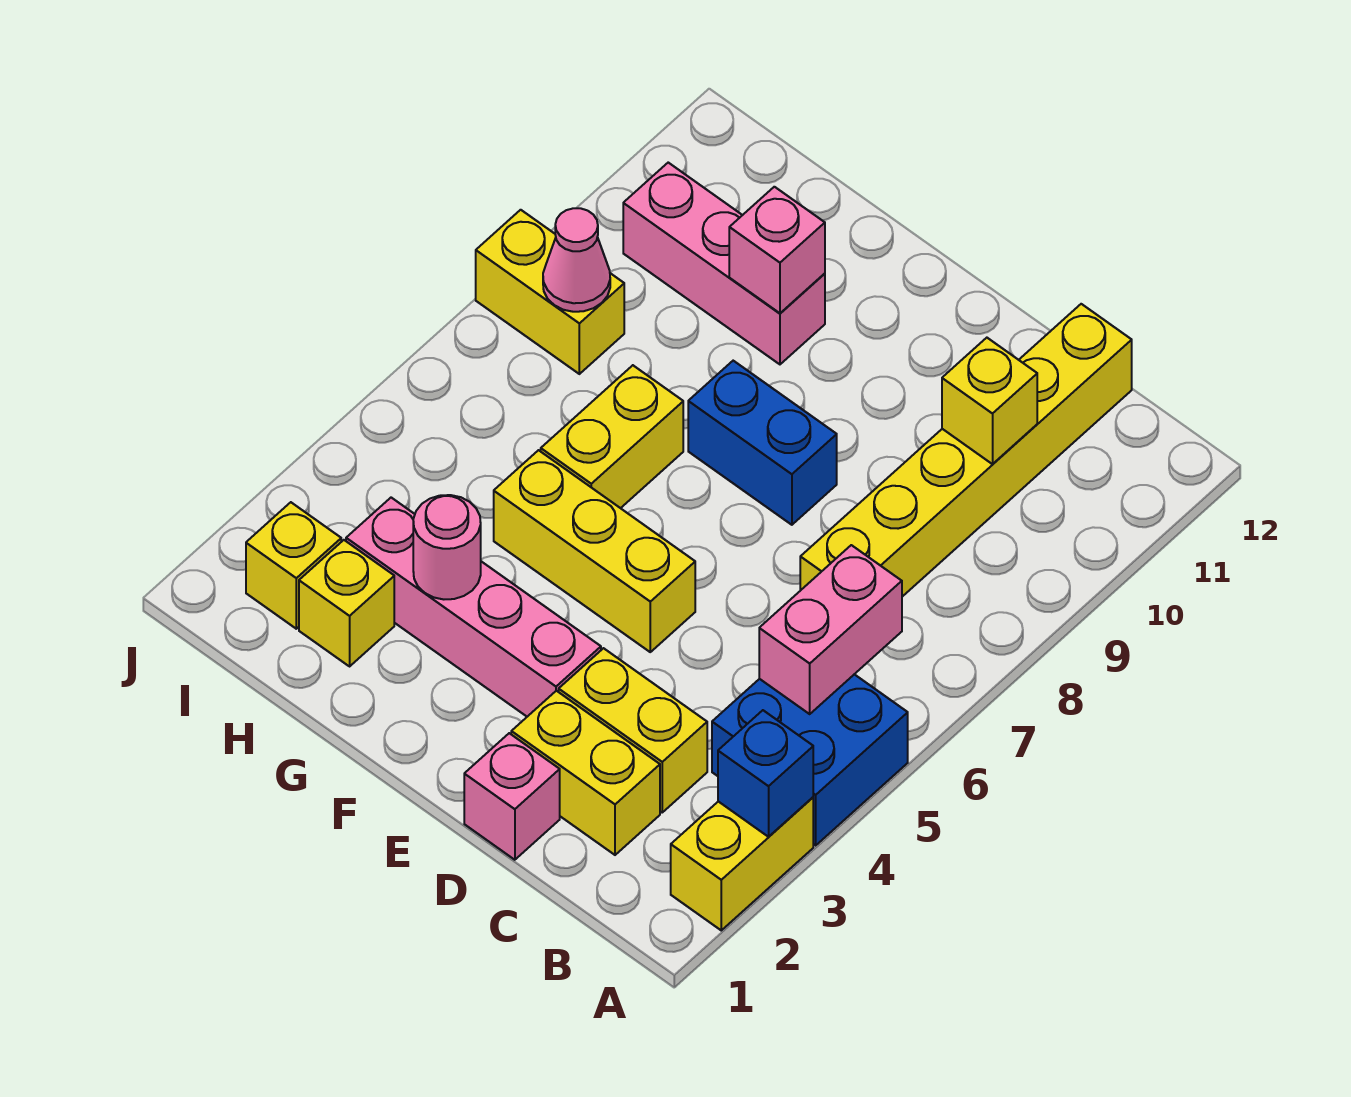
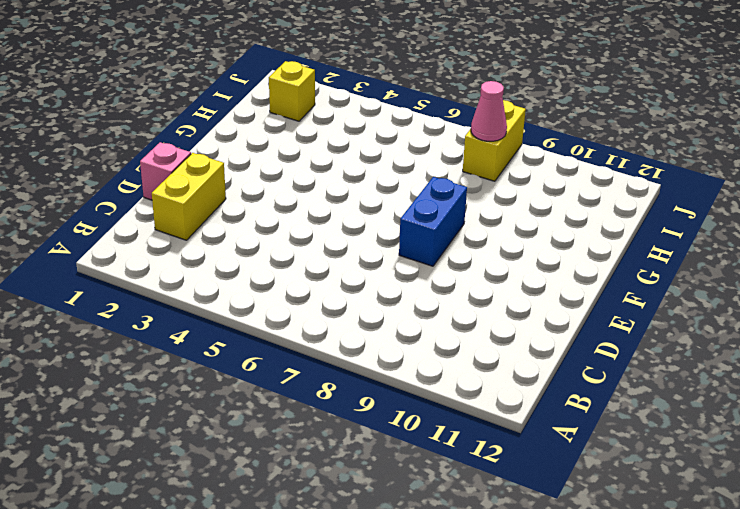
none -> yellow 1x2 brick [671,797,813,930]
none -> blue 2x2 brick [712,674,908,845]
none -> yellow 1x2 brick [559,648,707,812]

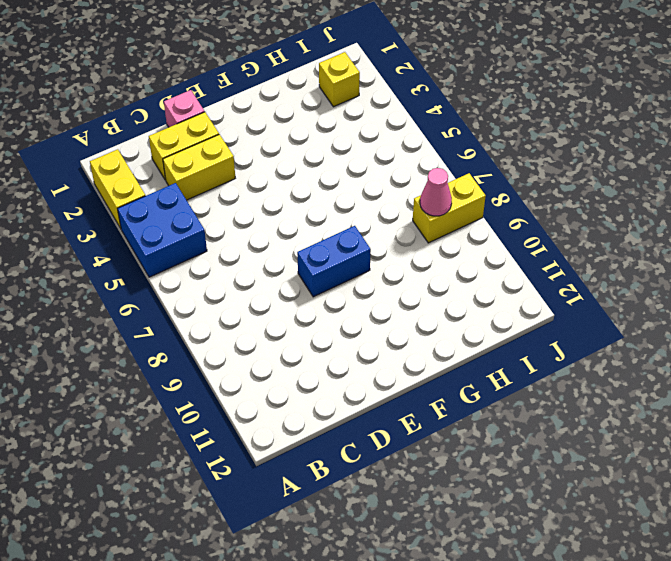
none -> yellow 1x6 brick [800,304,1132,597]
none -> pink 1x4 brick [346,498,601,717]
none -> yellow 1x3 brick [494,450,695,652]

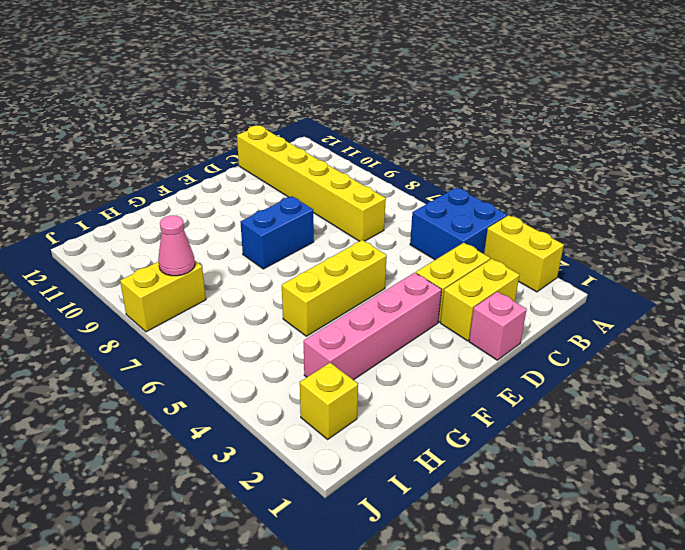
none -> yellow 1x2 brick [541,365,683,508]
none -> pink 1x3 brick [623,163,825,364]
none -> yellow 1x1 brick [299,540,394,666]

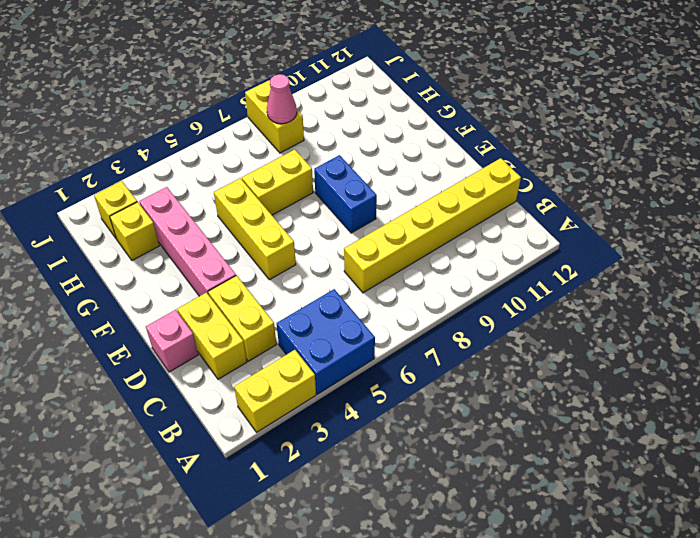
none -> pink 1x3 brick [623,163,825,364]
none -> blue 1x1 brick [718,710,813,837]
none -> pink 1x2 brick [759,545,902,714]

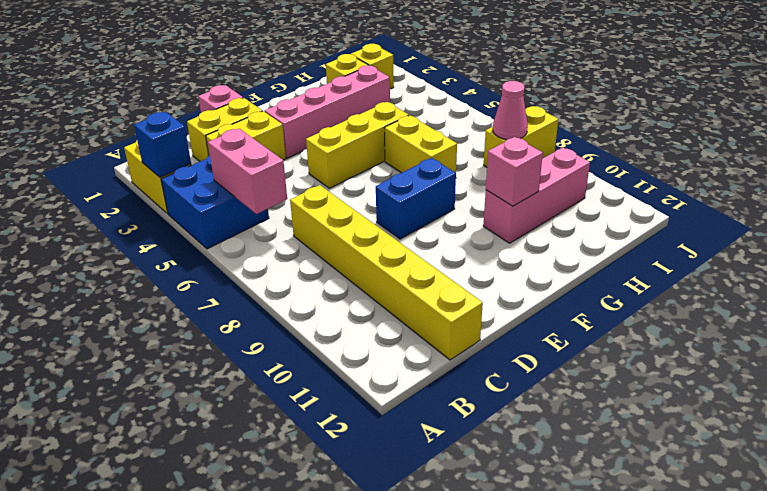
none -> yellow 1x1 brick [942,338,1037,464]
none -> pink 1x1 round brick [413,495,481,599]

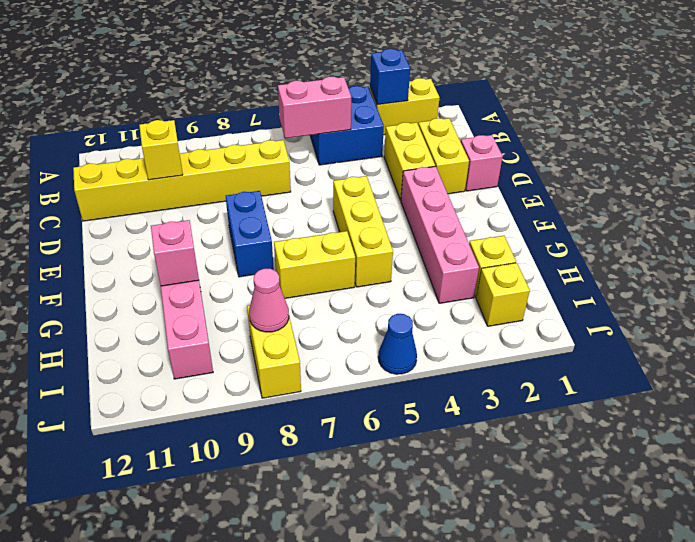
blue 1x1 cone [378,314,417,374] -> none
none -> pink 1x1 round brick [413,495,481,599]

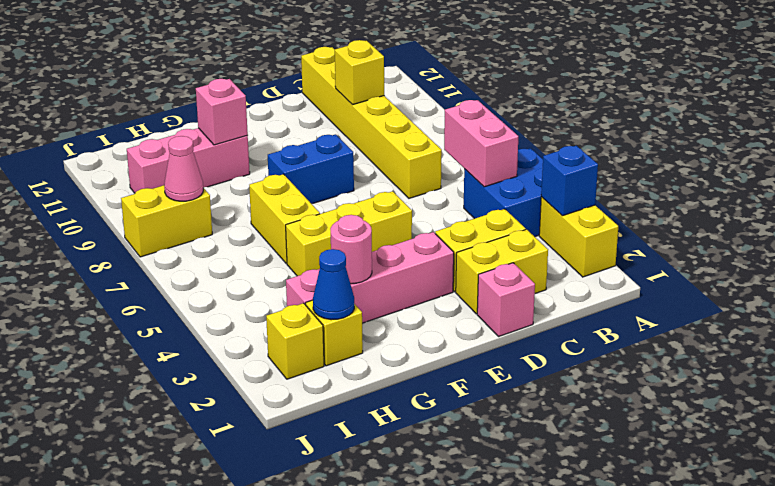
blue 1x1 cone [313,249,354,320] -> none

